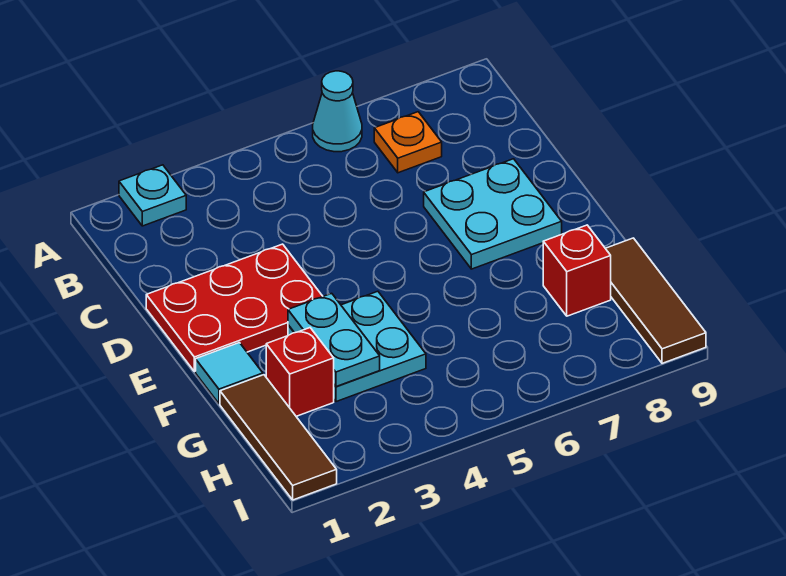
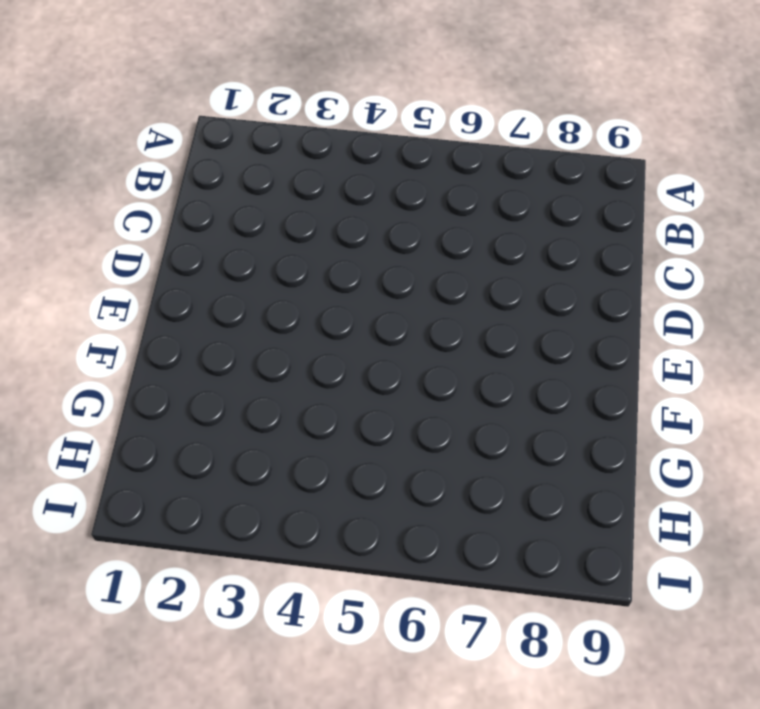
none -> cyan 1x1 plate [119,165,186,226]
none -> cyan 1x1 cone [313,71,362,152]
none -> orange 1x1 plate [374,112,442,173]

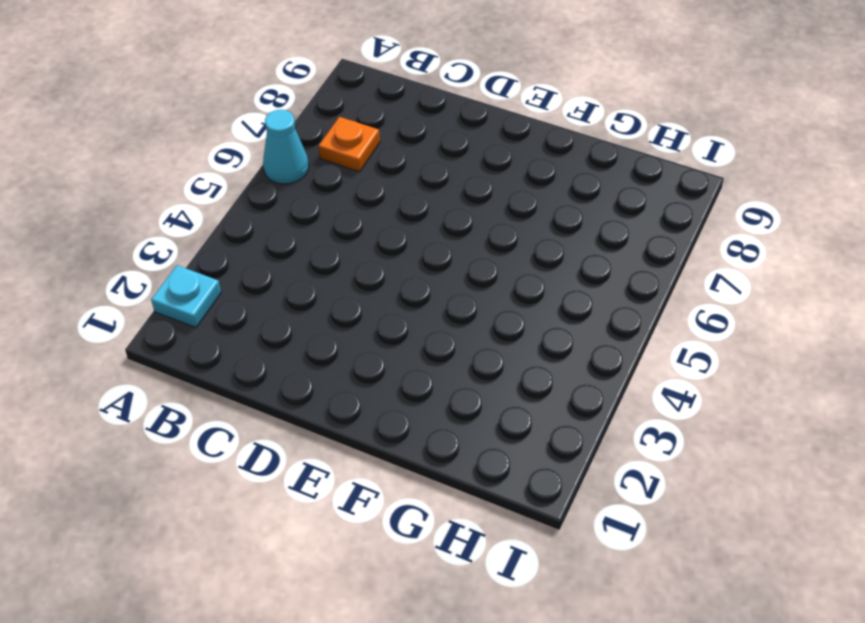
none -> red 2x3 plate [146,244,323,372]
none -> cyan 2x2 plate [424,159,562,269]
none -> cyan 1x1 tile [196,343,263,404]

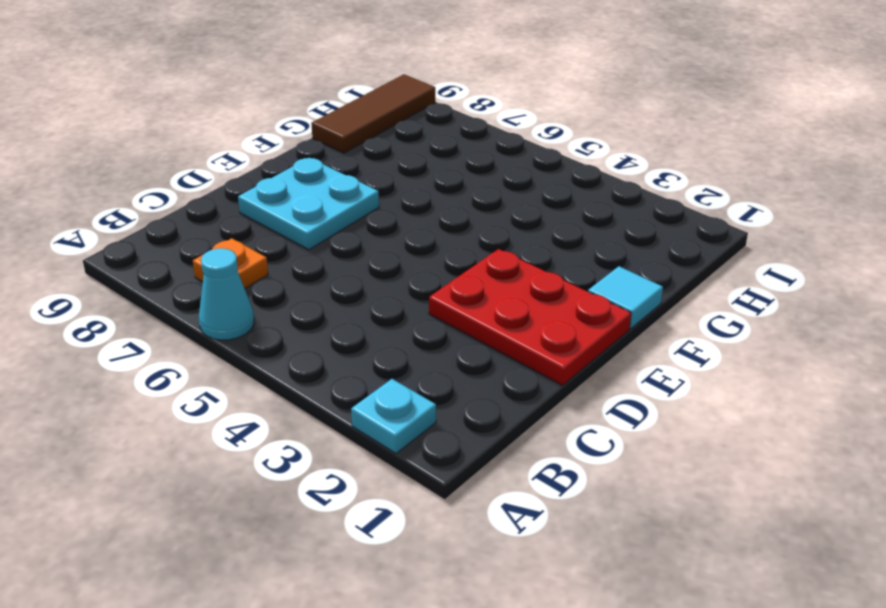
none -> cyan 2x2 plate [288,291,426,402]
none -> brown 1x3 tile [220,375,337,500]
none -> red 1x1 brick [266,328,334,416]

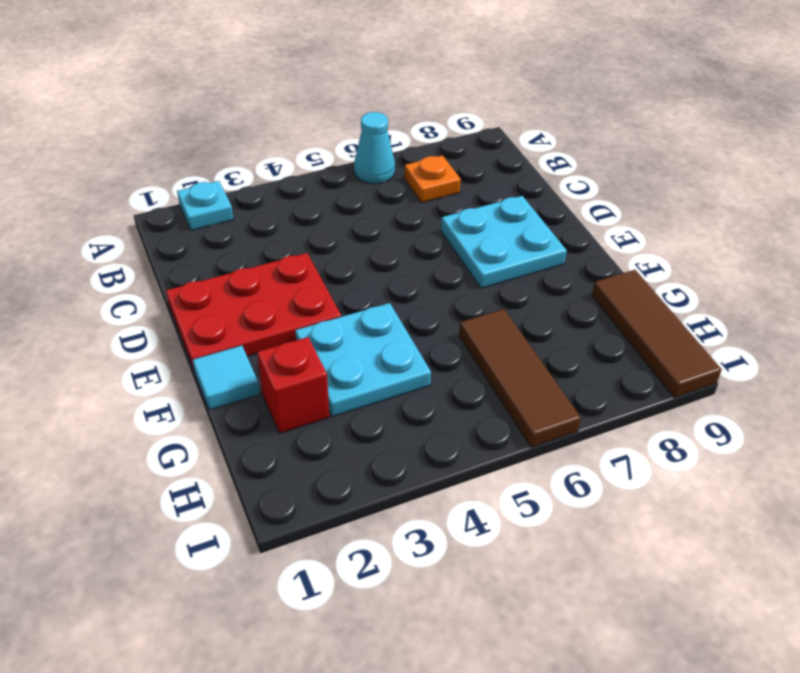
brown 1x3 tile [459,309,581,447] -> brown 1x3 tile moved to [220,375,337,500]
none -> red 1x1 brick [543,225,611,316]
none -> cyan 1x2 plate [288,293,380,387]

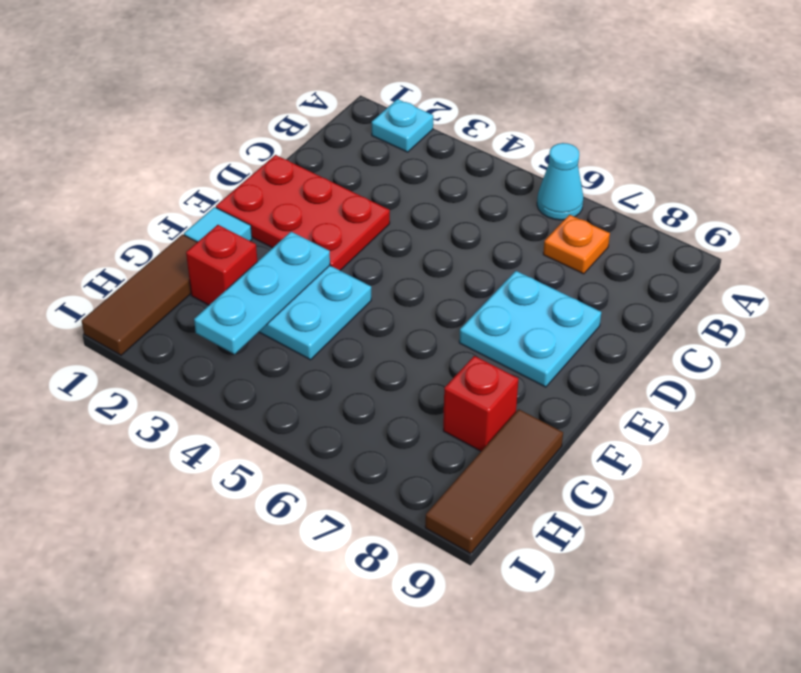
cyan 1x3 plate [194,232,330,354] -> cyan 1x2 plate [288,293,380,387]

